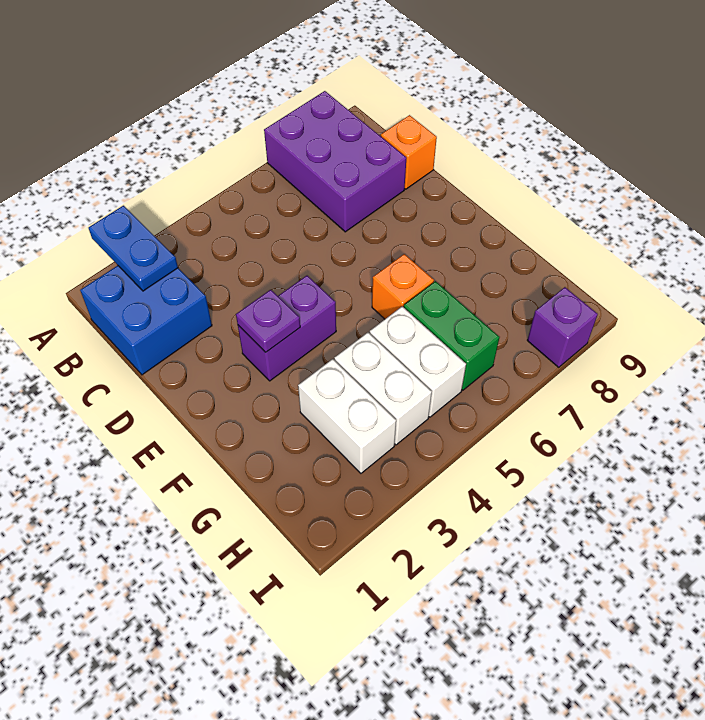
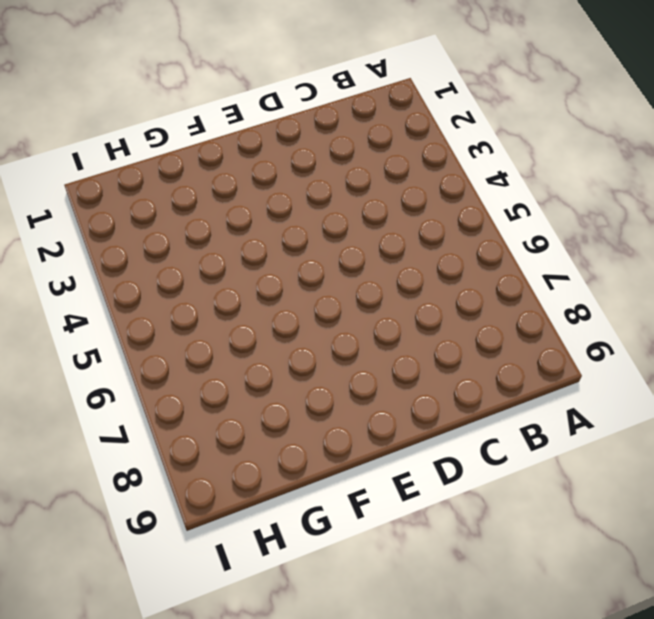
none -> purple 2x3 brick [264,91,406,232]
none -> blue 2x2 brick [80,265,212,375]
none -> orange 1x1 brick [381,115,437,189]

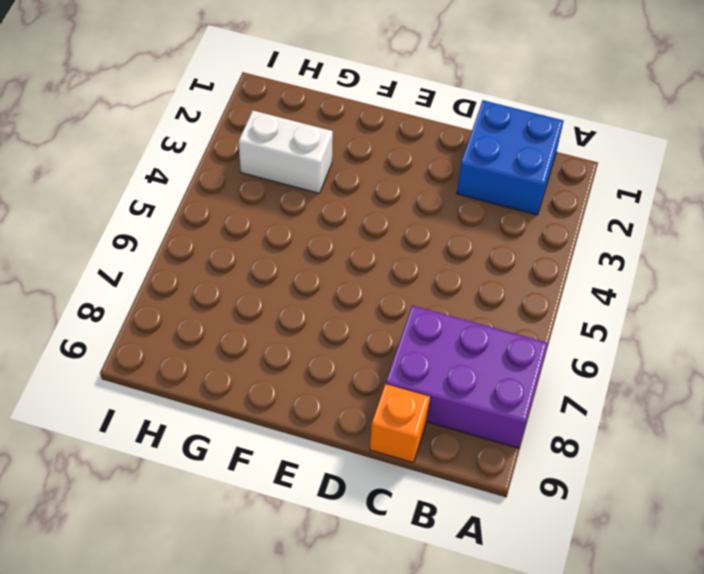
none -> purple 1x2 brick [238,276,336,381]
none -> orange 1x1 brick [372,254,434,319]
none -> white 1x2 brick [334,332,432,445]

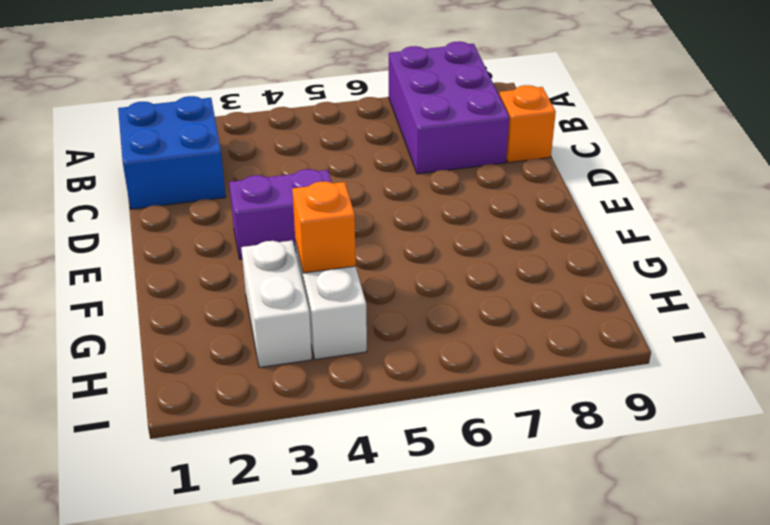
orange 1x1 brick [292,181,356,273] -> orange 1x1 brick moved to [372,254,434,319]
none -> white 1x2 brick [370,306,466,417]
none -> green 1x2 brick [404,281,500,390]
none -> purple 1x1 brick [527,287,598,367]

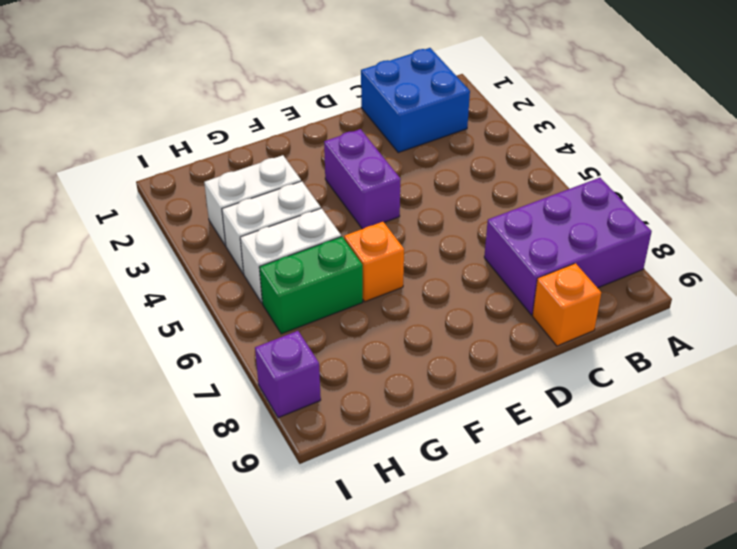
none -> blue 1x2 plate [89,206,178,291]
none -> purple 1x1 plate [236,290,300,352]

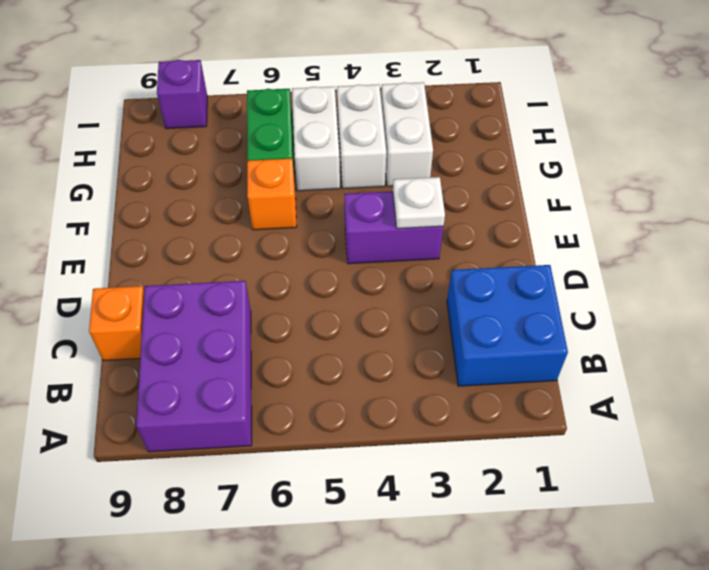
white 1x1 plate [393,177,445,229] -> purple 1x1 plate [236,290,300,352]
none -> blue 1x2 plate [89,206,178,291]

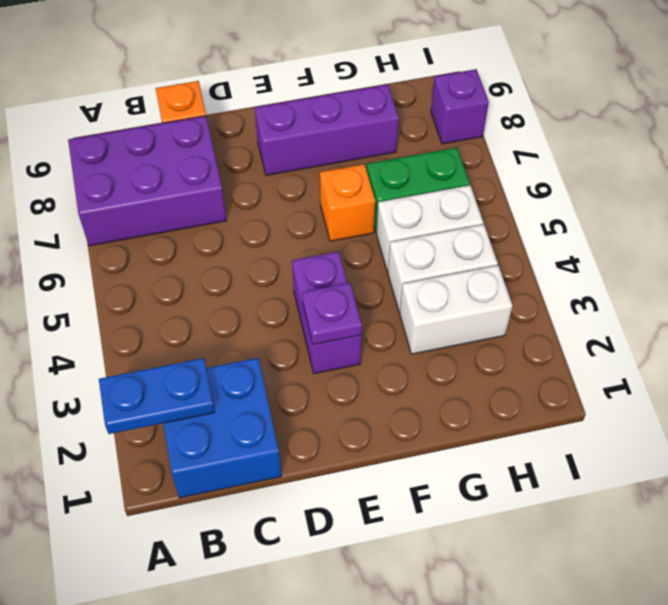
purple 1x3 brick [255,84,399,175] -> none

